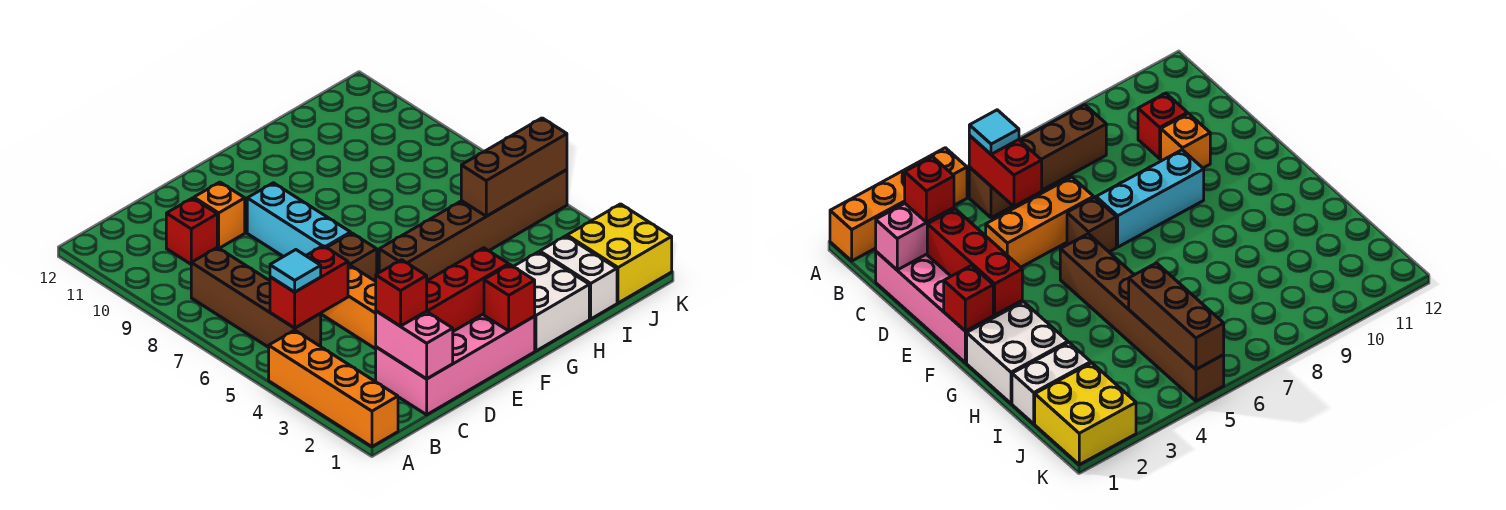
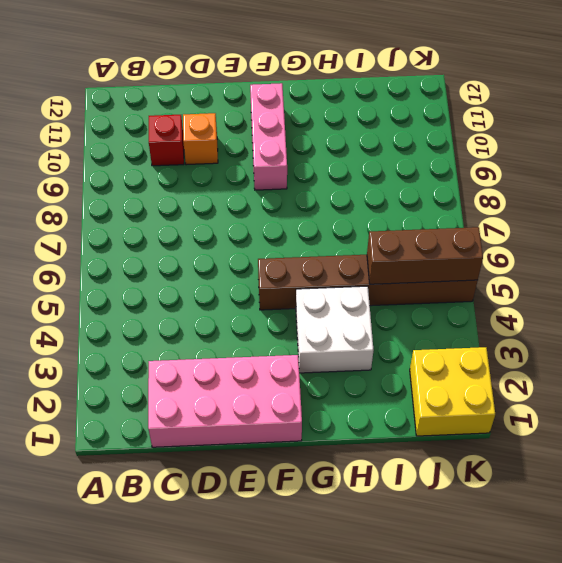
pink 1x3 brick [250,83,287,190] -> none
white 2x2 brick [296,286,374,373] -> white 2x2 brick moved to [513,252,589,351]
none -> orange 1x4 brick [269,330,398,447]
none -> brown 1x4 brick [191,247,321,347]
none -> orange 1x3 brick [321,264,376,349]

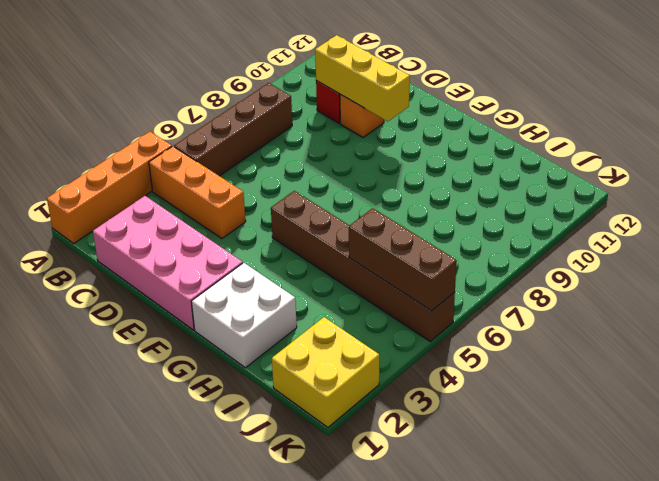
orange 1x3 brick [149,146,246,239] -> orange 1x3 brick turned to [321,264,376,349]
yellow 1x3 brick [315,35,410,121] -> none
none -> brown 1x1 brick [327,233,377,281]
none -> cyan 1x3 brick [247,183,351,257]
none -> white 1x2 brick [540,236,617,319]

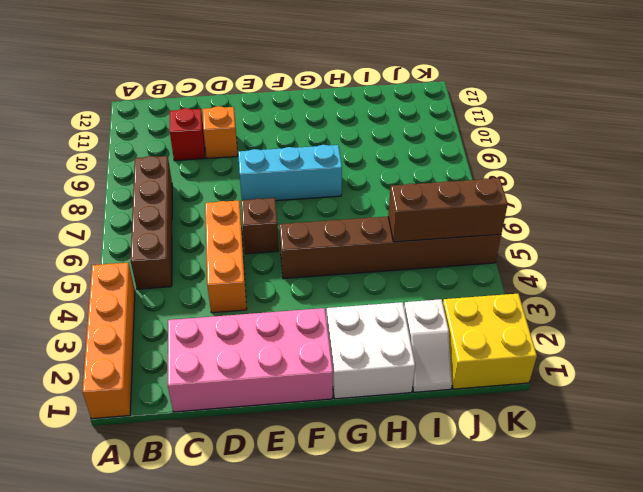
cyan 1x3 brick [238,145,342,201] -> cyan 1x3 brick turned to [247,183,351,257]
white 1x2 slope [404,299,452,392] -> white 1x2 brick [540,236,617,319]
none -> red 1x2 brick [270,246,348,328]
none -> pink 1x2 brick [376,311,453,379]
none -> red 1x3 brick [427,248,509,331]

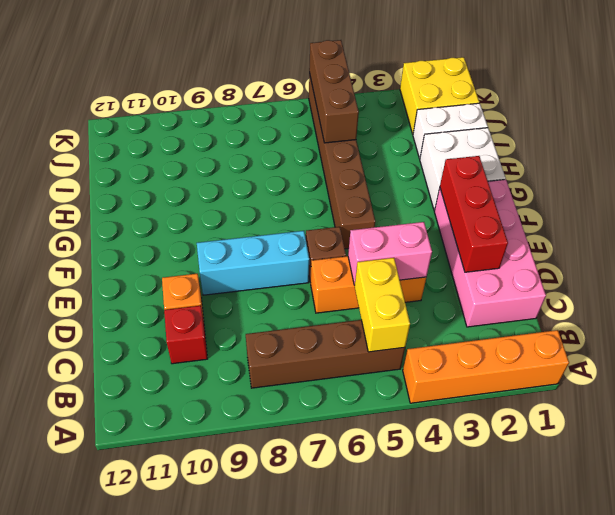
yellow 1x2 brick [355,258,410,352] -> red 1x2 brick [270,246,348,328]
pink 1x2 brick [348,222,432,285] -> pink 1x2 brick moved to [376,311,453,379]
none -> red 1x1 brick [484,265,535,331]
none -> cyan 1x1 tile [270,250,321,292]
none -> red 1x1 brick [376,260,427,326]

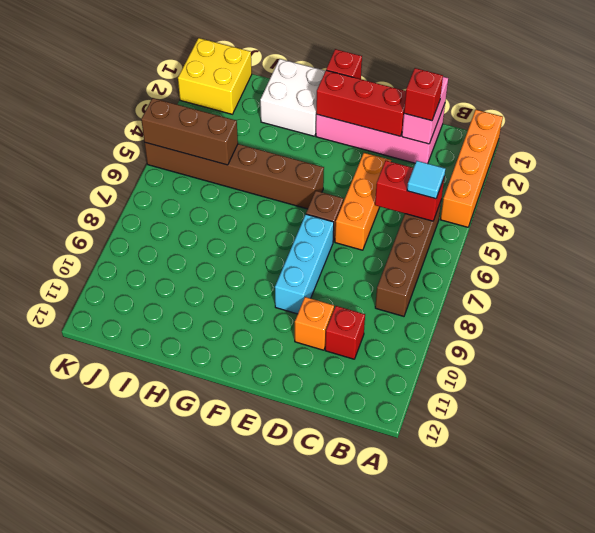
none -> white 1x2 brick [540,236,617,319]

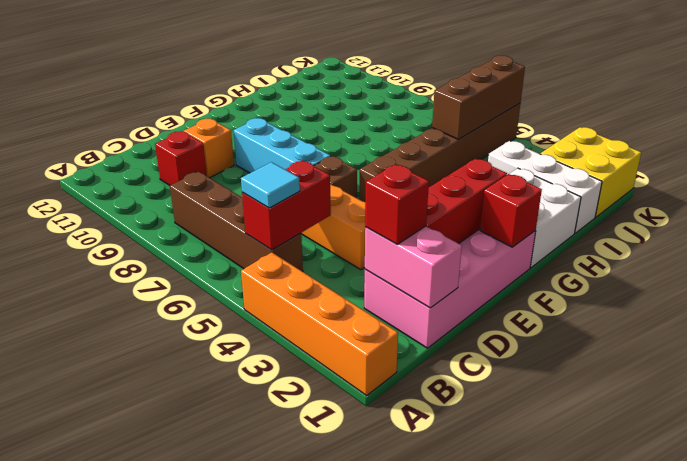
white 1x3 brick [488,141,602,233] -> white 1x2 brick [540,236,617,319]

